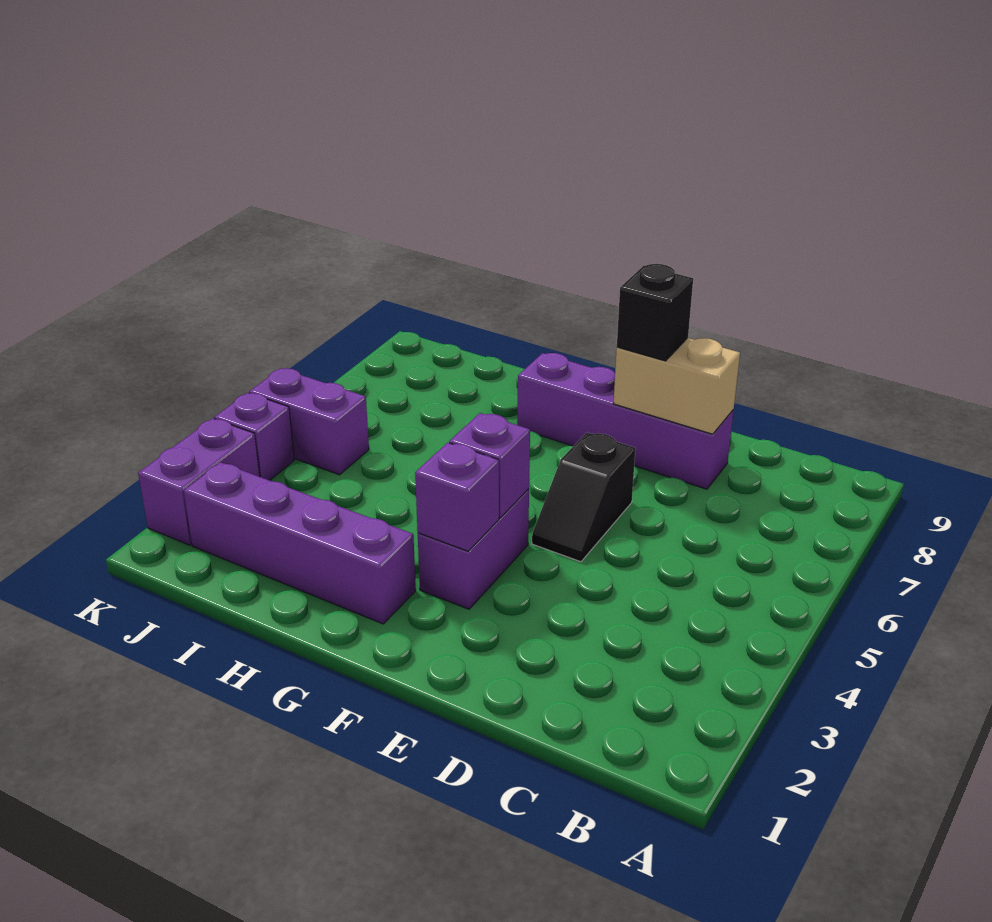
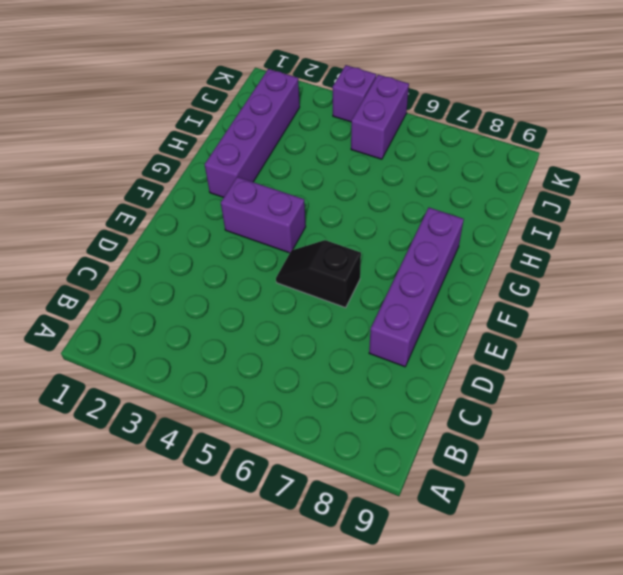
none -> purple 1x2 brick [138,418,260,545]
none -> tan 1x2 brick [613,338,740,434]

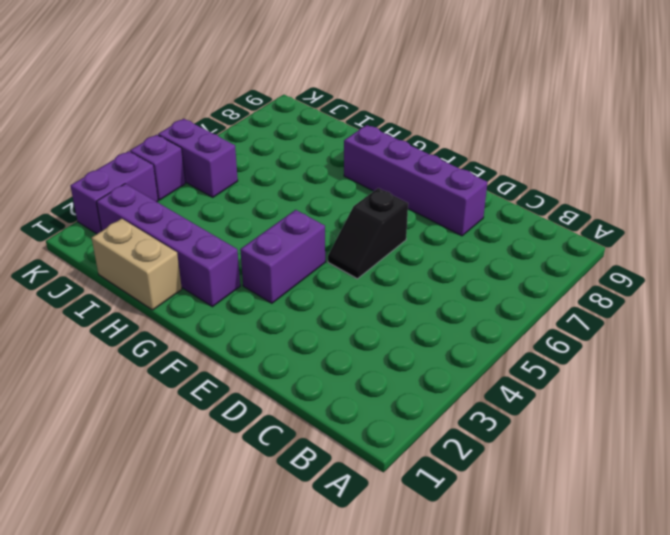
tan 1x2 brick [92,219,182,310] -> tan 1x2 brick moved to [613,338,740,434]
none -> purple 1x1 brick [415,443,499,551]
none -> purple 1x1 brick [449,413,530,518]

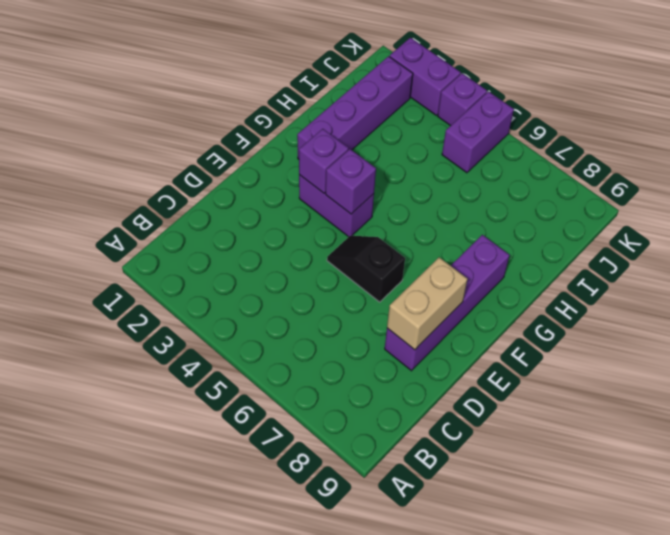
none -> black 1x1 brick [617,264,693,361]

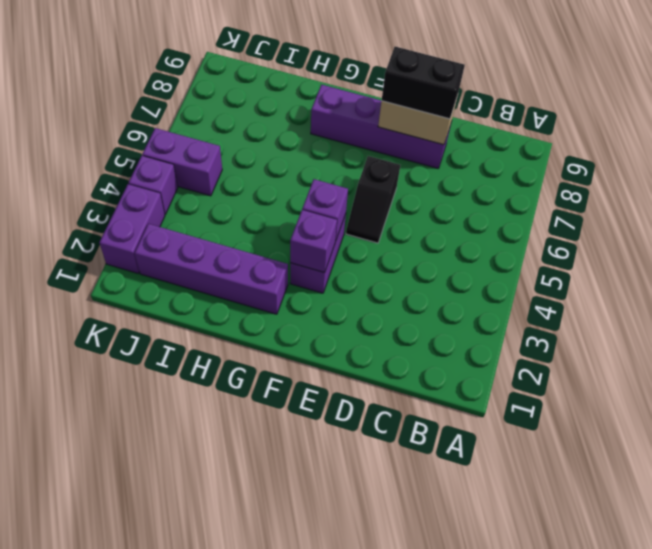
black 1x2 brick [382,47,465,119] -> black 1x1 brick [617,264,693,361]

